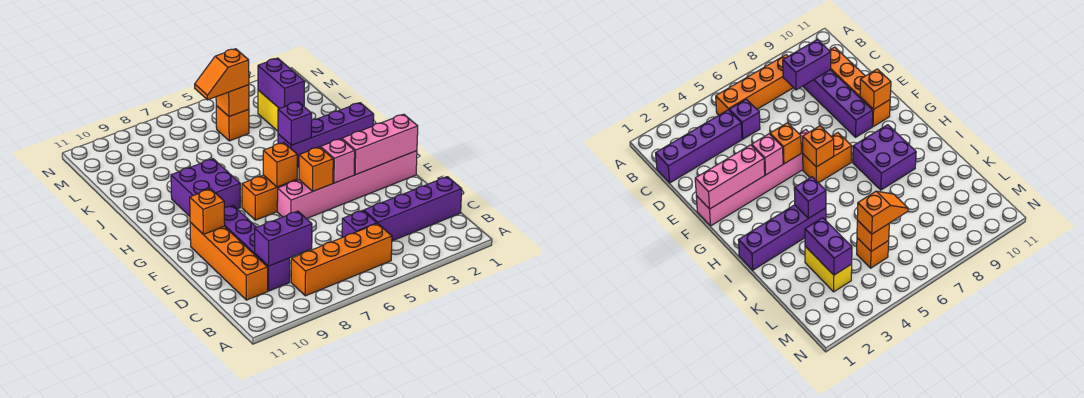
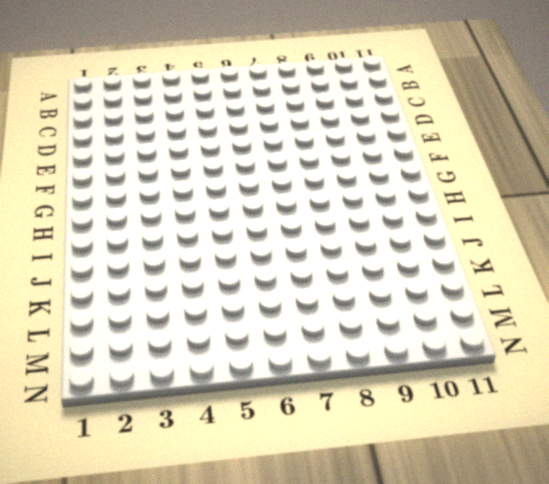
none -> orange 1x4 brick [291,224,392,296]
none -> purple 1x4 brick [364,177,462,241]
none -> purple 1x1 brick [342,210,377,238]

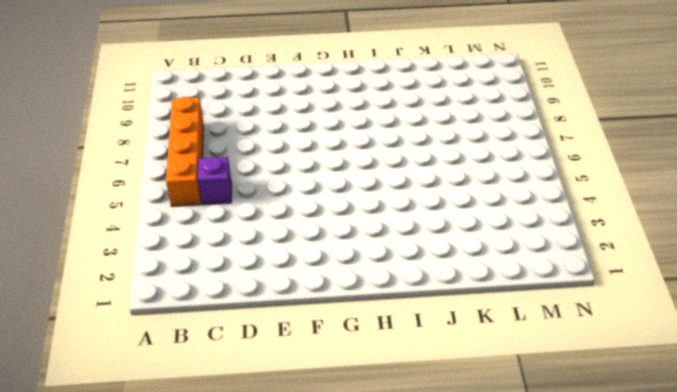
none -> purple 1x4 brick [364,177,462,241]
none -> purple 1x4 brick [224,206,290,291]
none -> orange 1x4 brick [190,222,268,300]

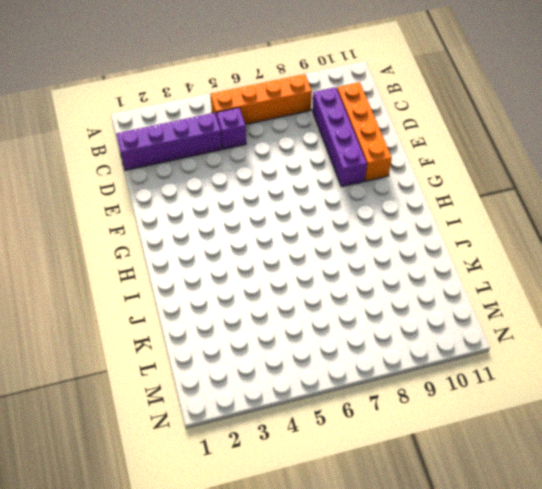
none -> pink 1x6 brick [277,151,417,219]
none -> orange 1x2 brick [242,175,297,220]
none -> purple 2x2 brick [171,159,240,216]

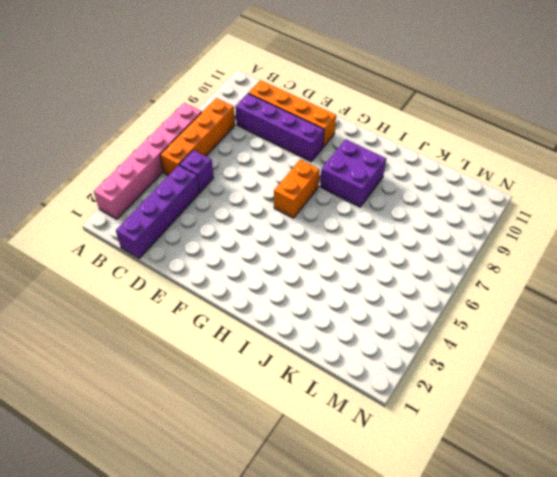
pink 1x6 brick [94,103,202,219] -> pink 1x6 brick moved to [277,151,417,219]
none -> purple 1x4 brick [278,103,374,167]
none -> yellow 1x2 brick [258,90,279,131]
none -> orange 1x1 brick [216,106,249,141]

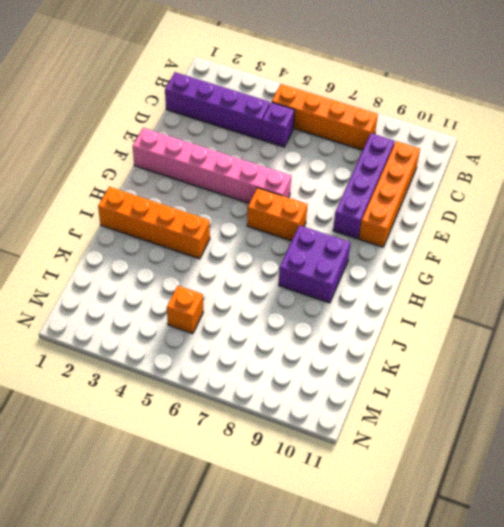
orange 1x4 brick [98,187,210,259] -> purple 1x4 brick [278,103,374,167]
none -> yellow 1x2 brick [258,90,279,131]
none -> purple 1x2 brick [255,211,312,266]
none -> pink 1x3 brick [342,114,418,175]

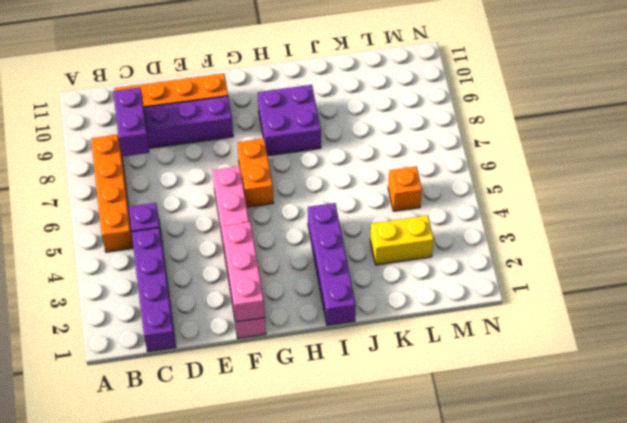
none -> pink 1x1 brick [321,139,355,183]
none -> orange 1x1 brick [299,147,333,191]
none -> orange 1x1 brick [190,189,225,235]

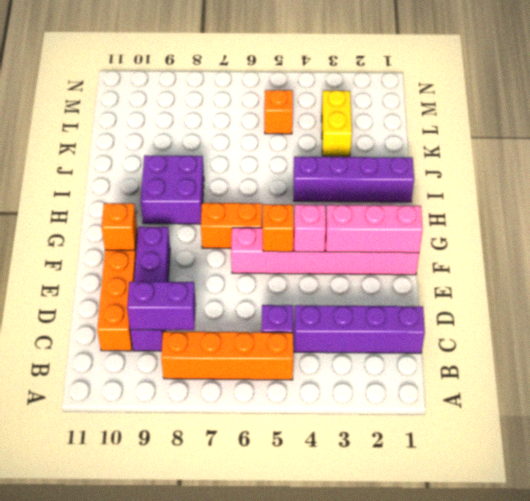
none -> orange 1x1 brick [263,143,297,187]
none -> purple 1x1 brick [278,102,312,145]
none -> purple 1x2 brick [258,58,305,109]

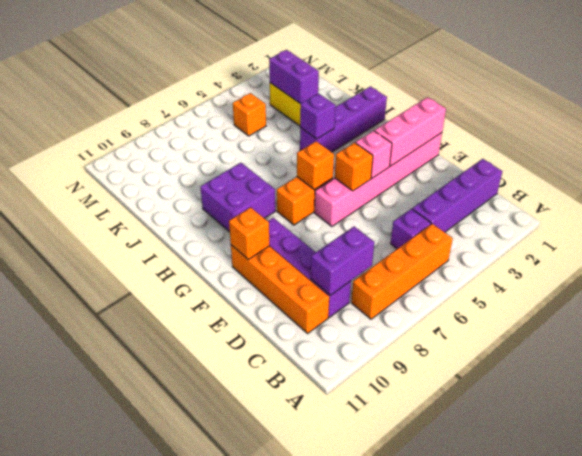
none -> orange 1x1 brick [216,85,249,117]
none -> orange 1x2 slope [195,49,249,100]

